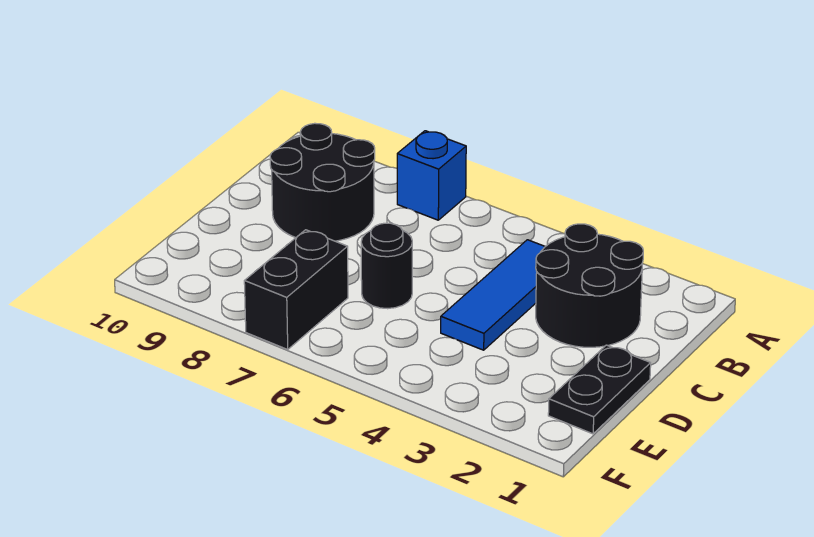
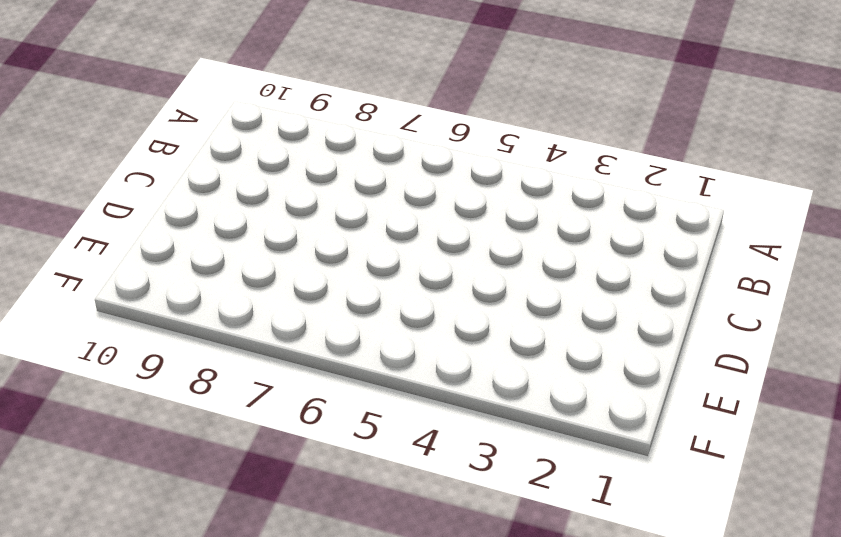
none -> blue 1x1 brick [397,131,466,220]
none -> black 2x2 round brick [536,224,643,347]

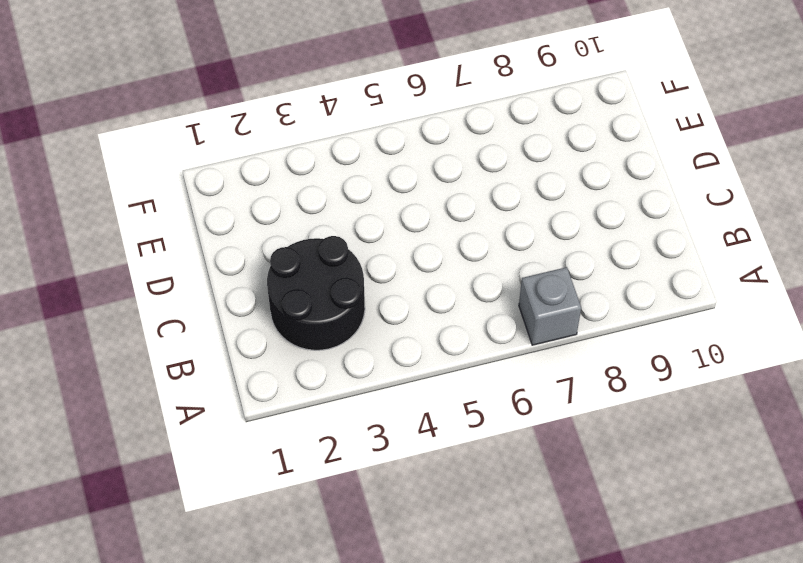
grey 1x1 brick [519,267,581,345] -> blue 1x1 brick [397,131,466,220]
none -> blue 1x3 tile [441,240,545,350]
none -> black 2x2 round brick [270,123,375,241]

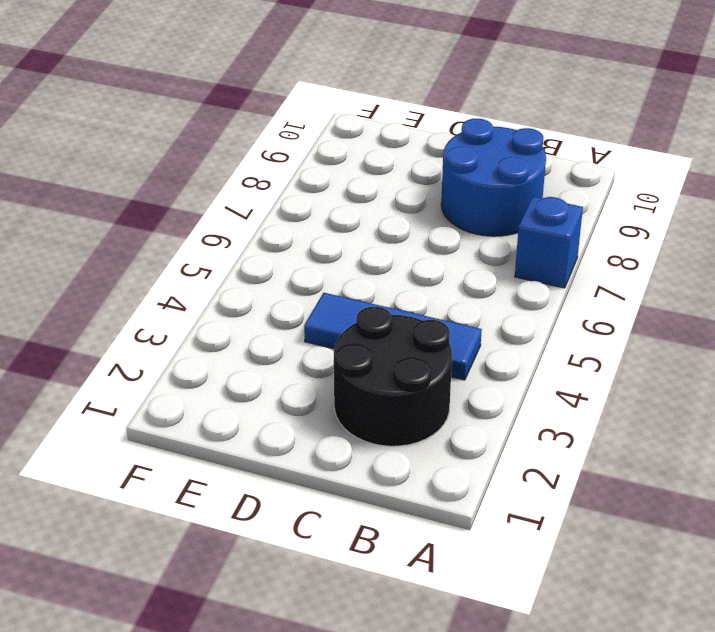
blue 2x2 round brick [441,119,546,236] -> black 2x2 round brick [270,123,375,241]
none -> black 1x2 plate [548,345,651,434]
none -> black 1x1 round brick [361,223,412,309]

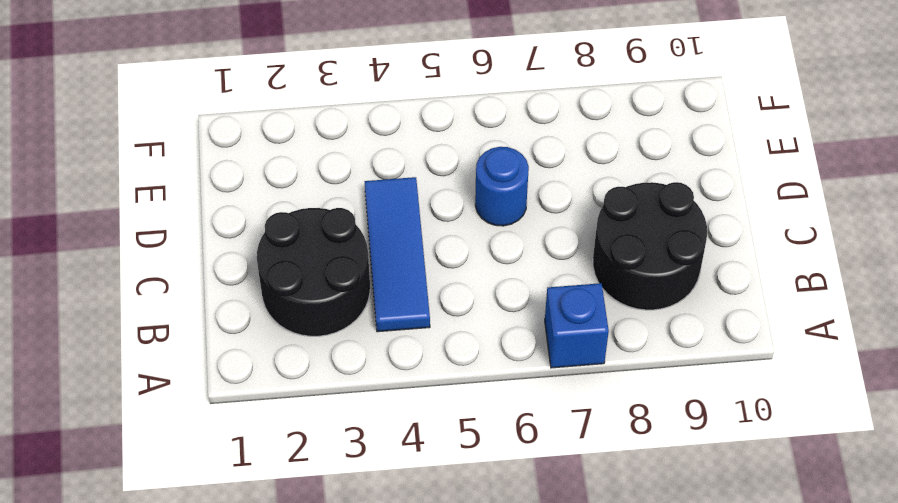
blue 1x1 round brick [475,147,529,226] -> black 1x1 round brick [361,223,412,309]
none -> black 1x2 plate [548,345,651,434]
none -> black 1x2 brick [244,230,348,349]

